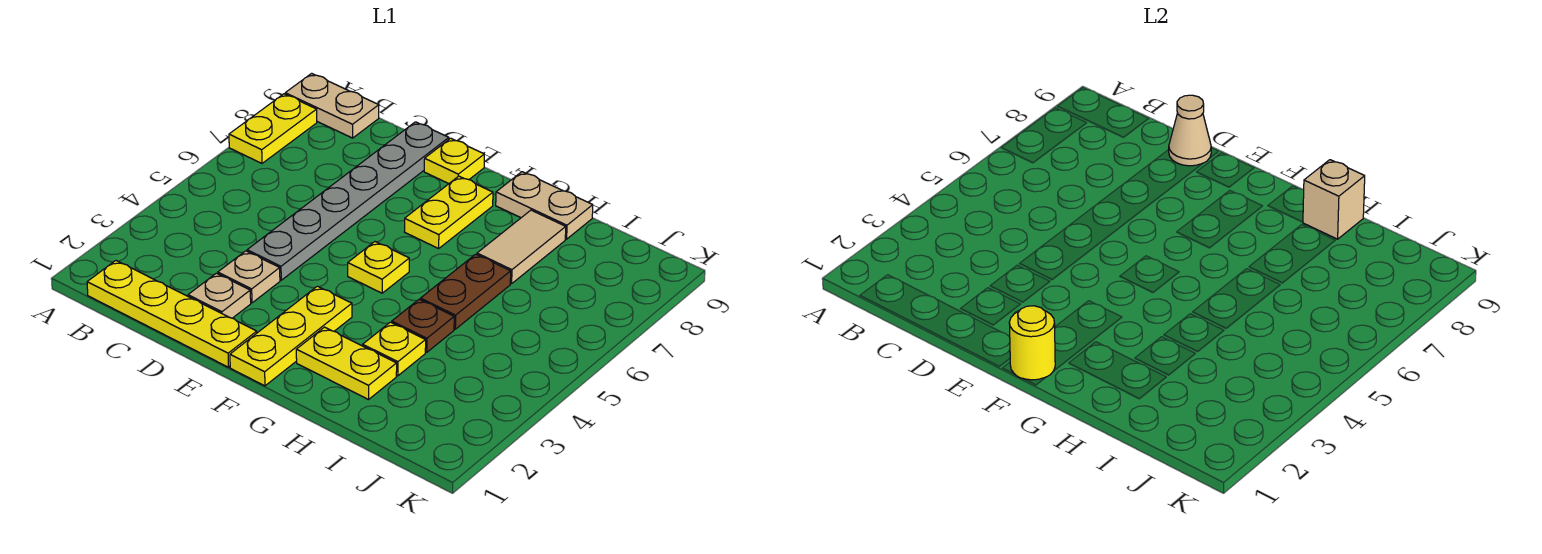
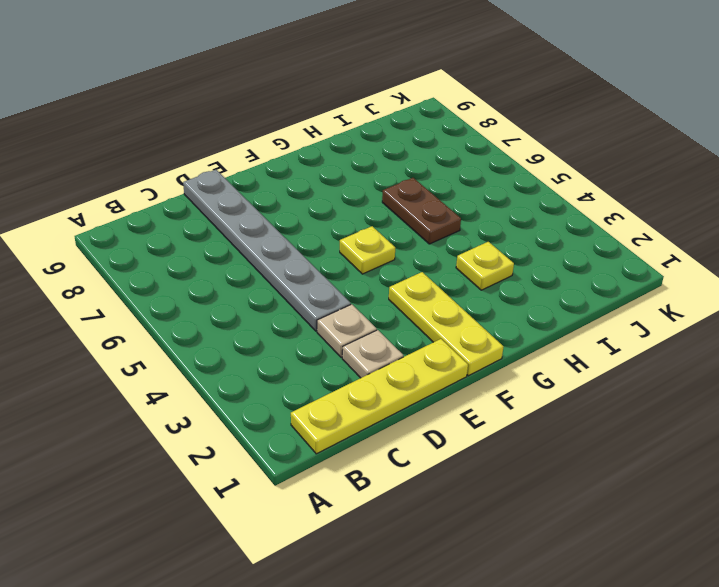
none -> yellow 1x2 plate [229,94,317,163]
none -> tan 1x2 plate [285,73,379,138]
none -> yellow 1x1 plate [424,138,484,184]

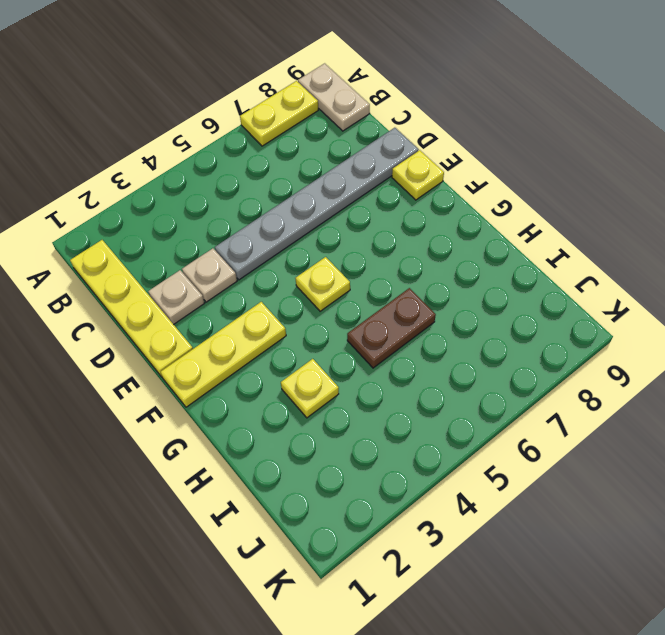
none -> yellow 1x2 plate [404,176,493,248]
none -> yellow 1x2 plate [296,327,397,400]
none -> tan 1x2 plate [496,172,593,239]

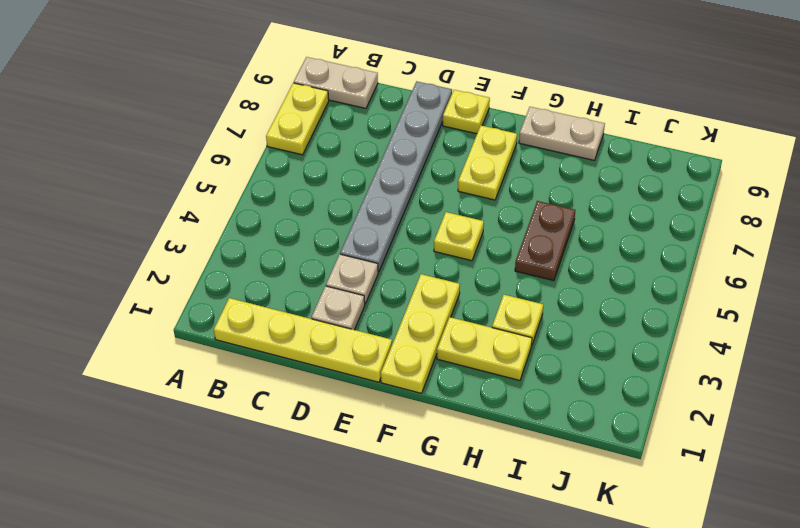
none -> brown 1x1 plate [392,299,454,352]
none -> tan 1x2 tile [477,210,566,284]
none -> tan 1x1 cone [1169,95,1211,166]

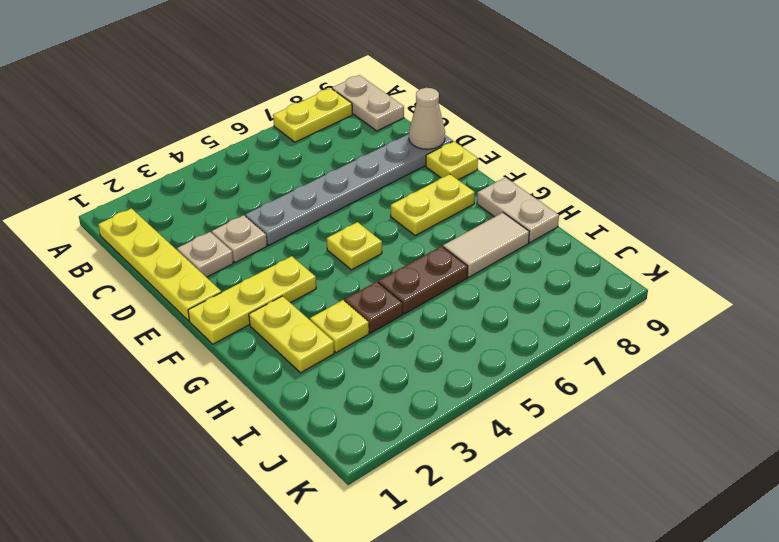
none -> yellow 1x1 round brick [1009,306,1055,380]
none -> tan 1x1 brick [1303,160,1365,239]

